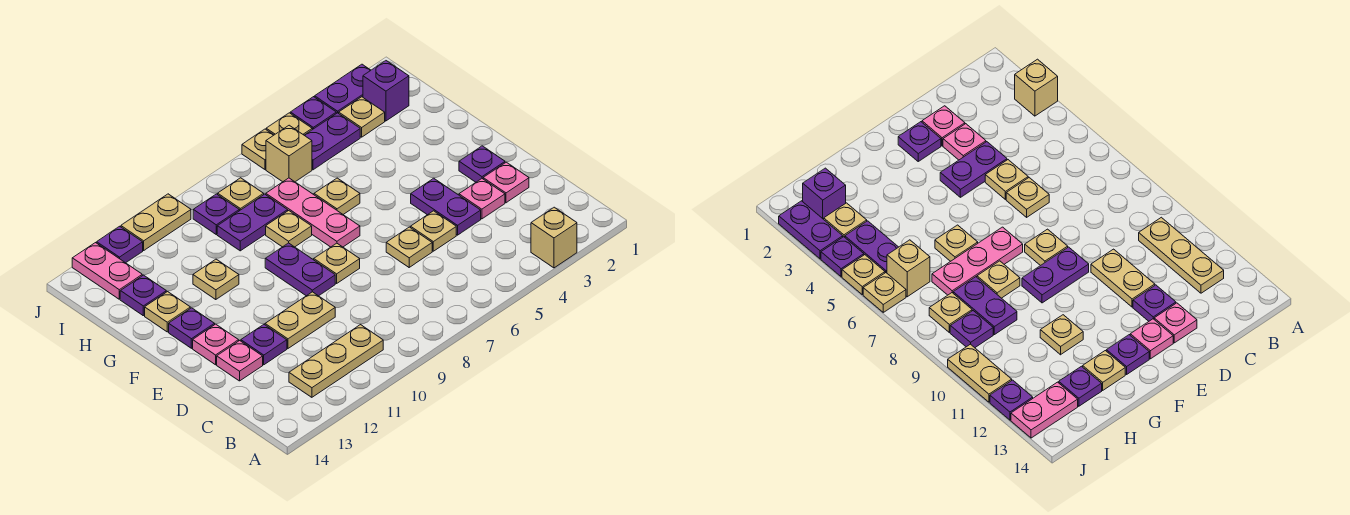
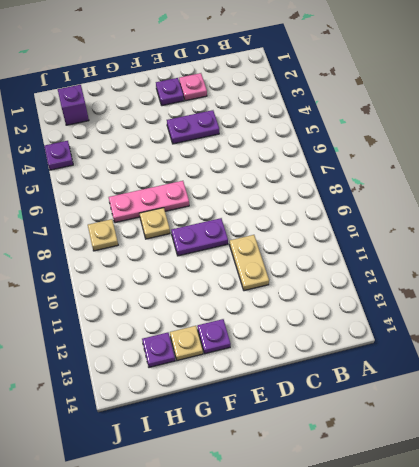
none -> tan 1x1 brick [531,207,577,268]
none -> tan 1x3 plate [289,325,383,397]
none -> pink 1x1 plate [459,179,505,219]
none -> tan 1x1 plate [411,211,456,251]

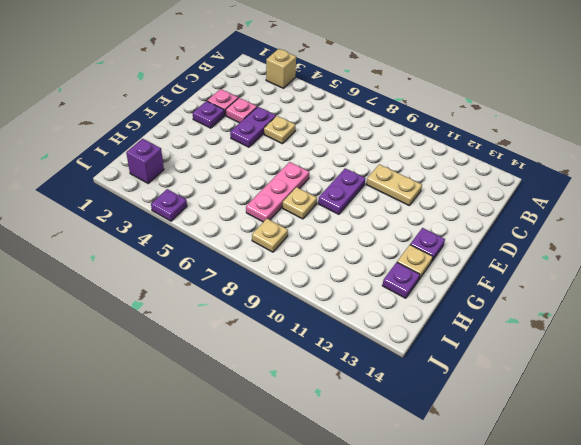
none -> tan 1x3 plate [289,325,383,397]
none -> tan 1x1 plate [386,227,432,267]
none -> purple 1x1 plate [241,325,287,365]
none -> pink 1x1 plate [217,341,263,381]

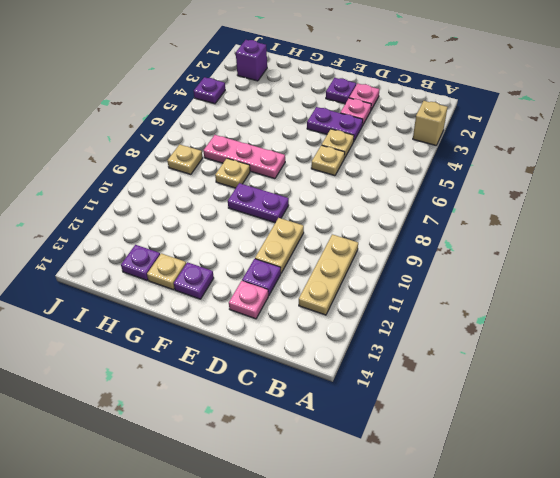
none -> tan 1x1 plate [314,243,360,283]
none -> pink 1x1 plate [193,324,239,365]
none -> tan 1x1 plate [314,178,360,214]
none -> tan 1x1 plate [193,259,239,300]

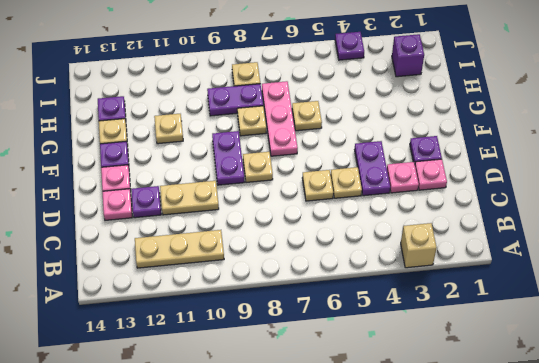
none -> tan 1x1 plate [339,97,385,137]
none -> purple 1x2 plate [304,113,360,170]
none -> tan 1x1 brick [266,125,312,182]
none -> purple 1x1 plate [193,194,239,234]

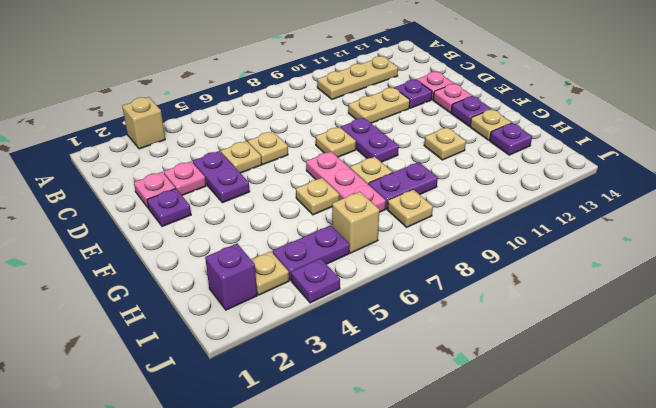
none -> purple 1x1 plate [193,194,239,234]
none -> pink 1x2 plate [72,243,142,299]
none -> purple 1x2 plate [315,64,371,113]
none -> tan 1x1 plate [266,113,312,135]

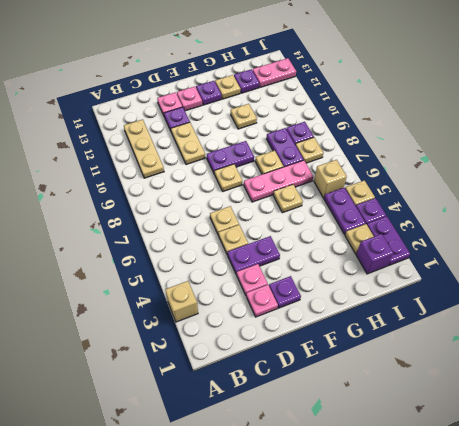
none -> tan 1x1 plate [242,129,274,169]
none -> tan 1x2 plate [121,194,191,250]
none -> purple 1x1 plate [97,226,143,263]

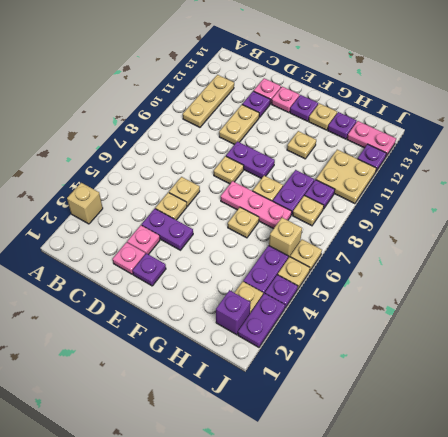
tan 2x2 plate [316,150,376,204] -> tan 1x2 plate [121,194,191,250]

